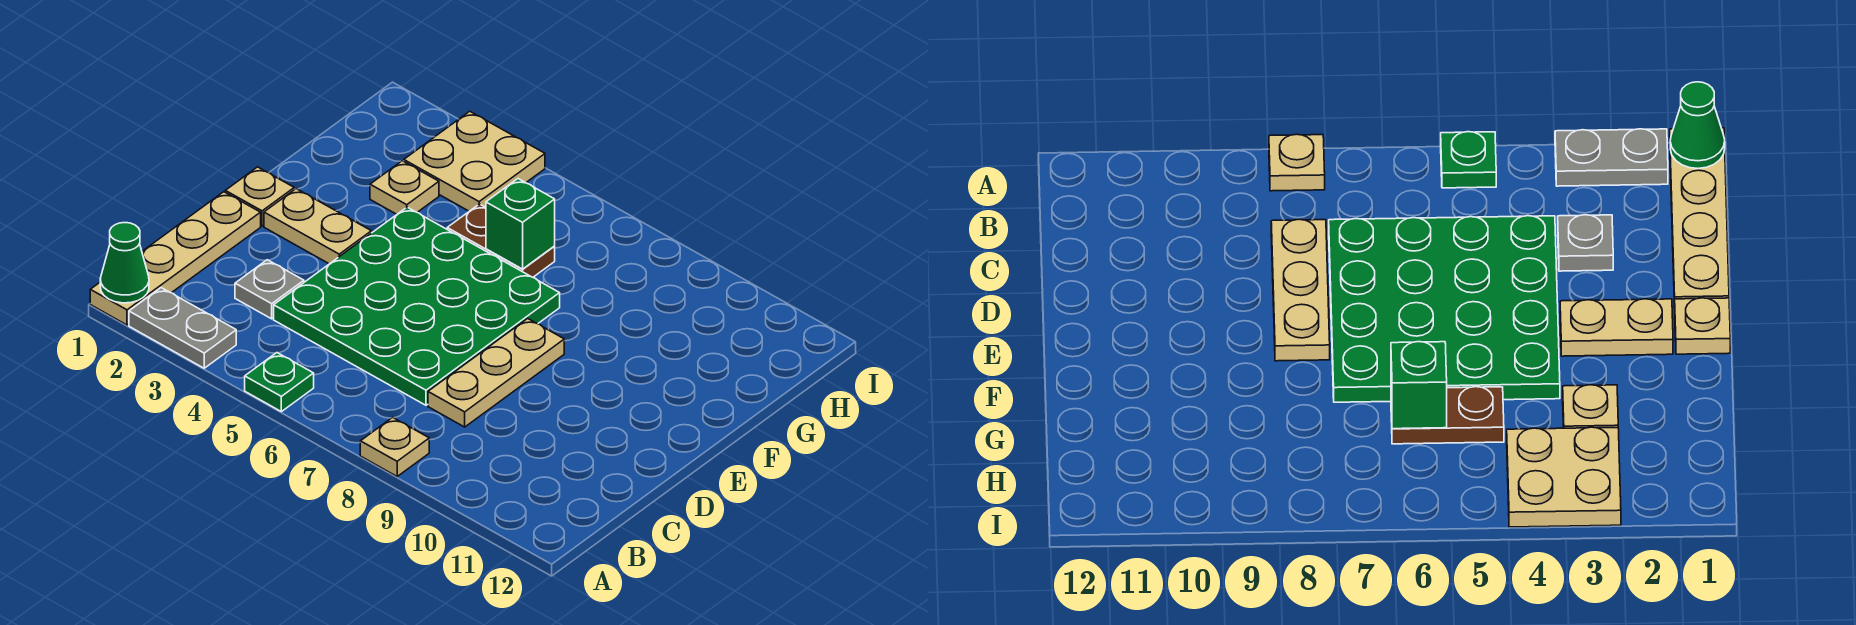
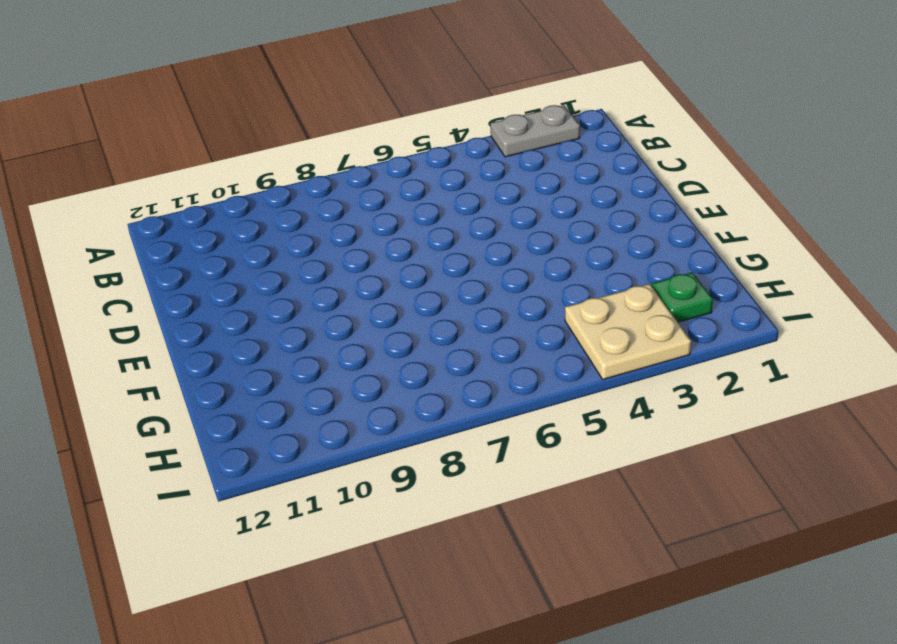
green 1x1 plate [652,272,713,322] -> green 1x1 plate moved to [245,353,314,412]
none -> tan 1x4 plate [90,192,261,325]
none -> tan 1x1 plate [360,417,429,476]
none -> grey 1x1 plate [235,260,304,319]

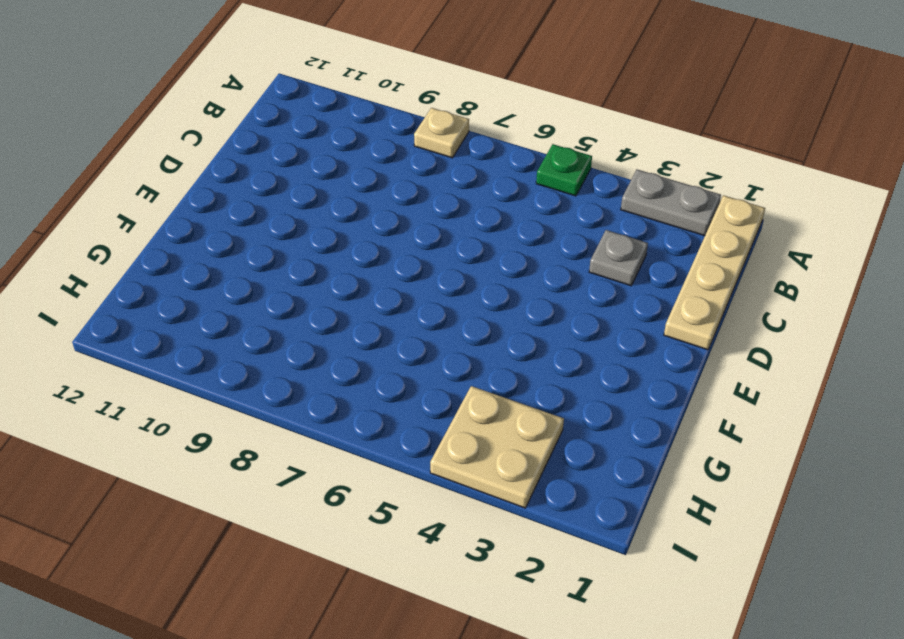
none -> green 4x4 plate [274,207,560,405]
none -> tan 1x3 plate [428,318,564,427]
none -> tan 1x1 plate [225,167,294,226]

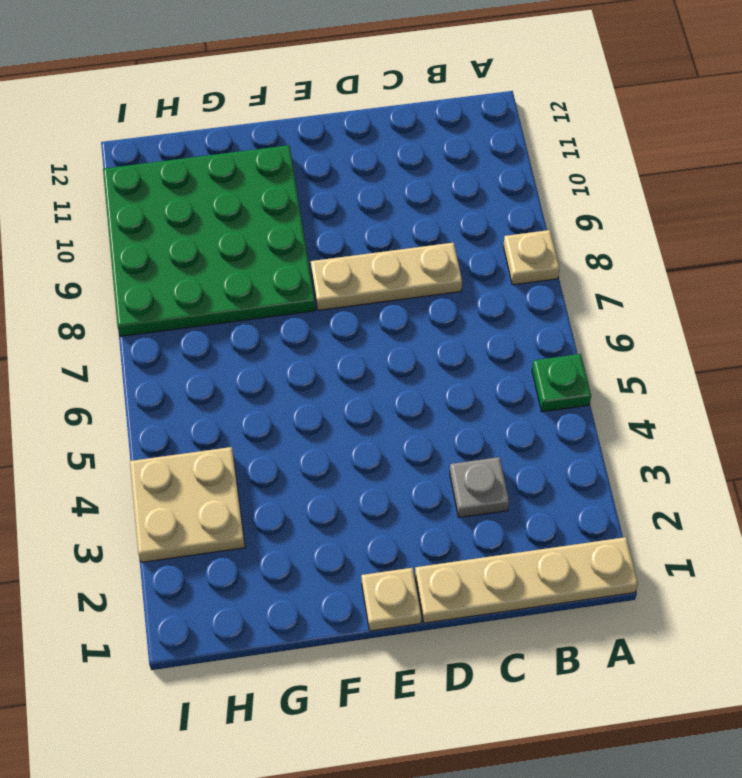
green 4x4 plate [103,145,315,337] -> green 4x4 plate moved to [274,207,560,405]
none -> grey 1x2 plate [129,288,236,368]
none -> tan 1x2 plate [264,189,371,264]
none -> tan 1x1 plate [370,161,439,214]

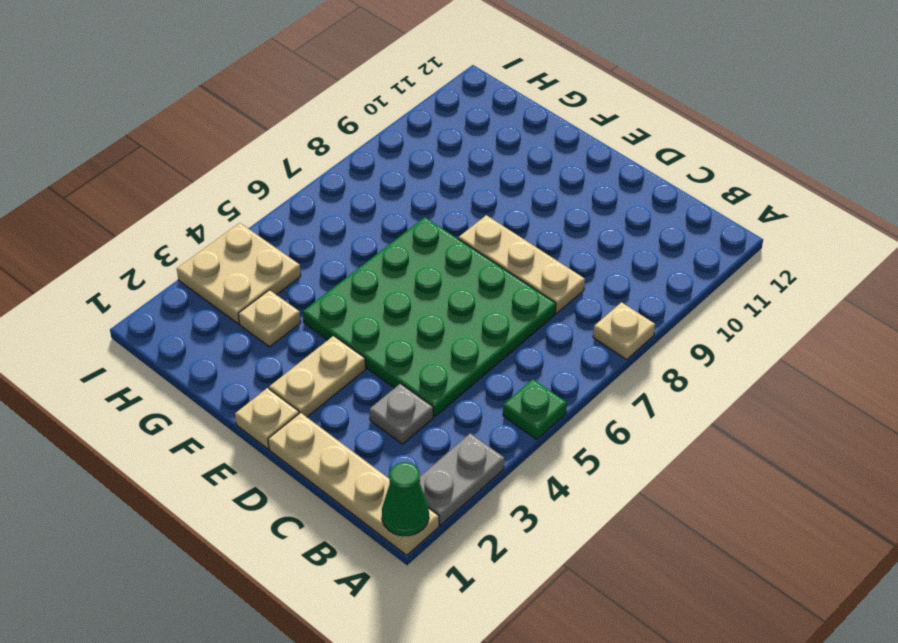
none -> brown 1x2 plate [447,204,555,277]
none -> green 1x1 brick [486,179,555,269]

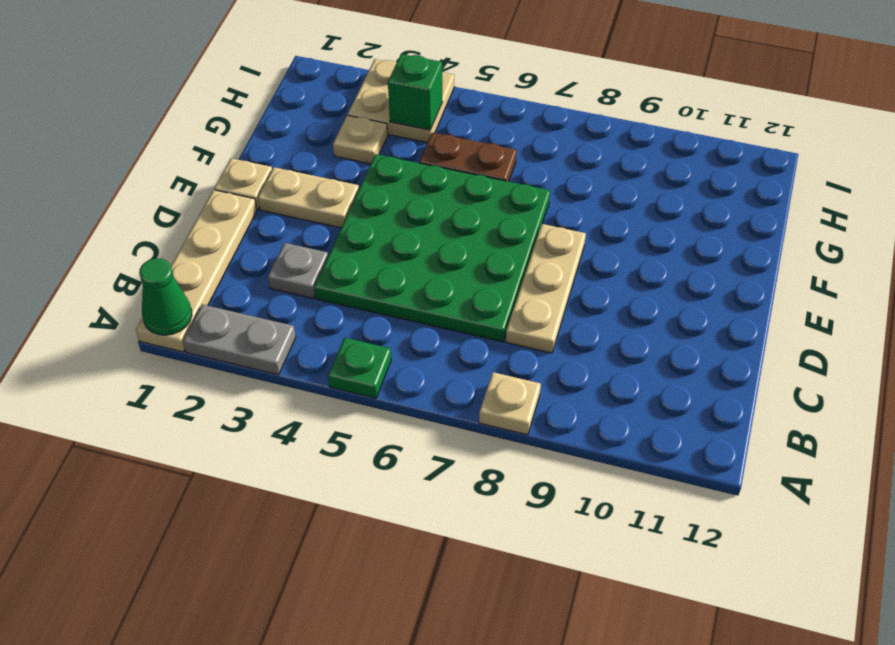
green 1x1 brick [388,54,442,130] -> green 1x1 brick moved to [486,179,555,269]

